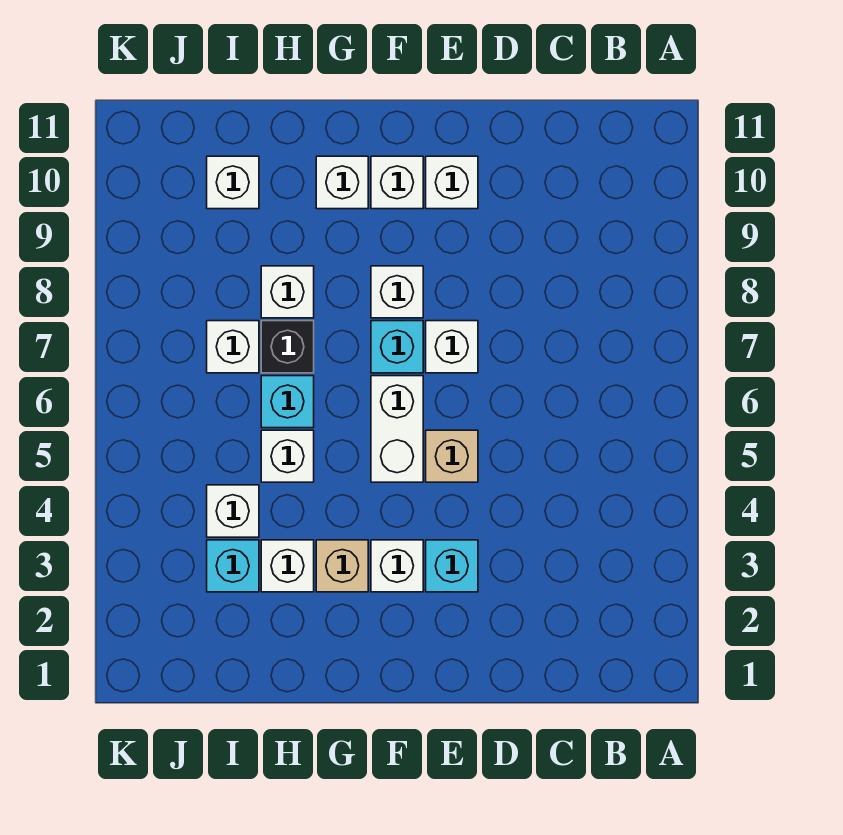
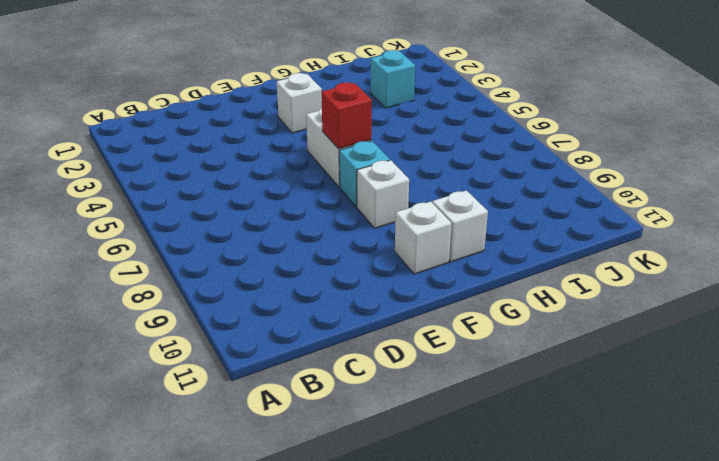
red 1x1 brick [321,82,372,149] -> none
none -> cyan 1x1 brick [426,540,478,592]
none -> tan 1x1 brick [426,430,478,482]
none -> white 1x1 brick [426,321,478,373]

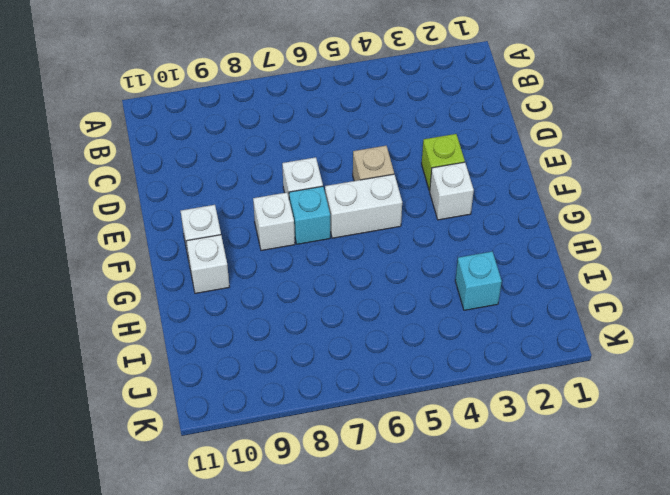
lime 1x1 brick [422,134,465,191] -> cyan 1x1 brick [426,540,478,592]
none -> white 1x1 brick [426,156,478,209]
none -> tan 1x1 brick [316,540,368,592]
none -> white 1x1 brick [261,540,314,592]

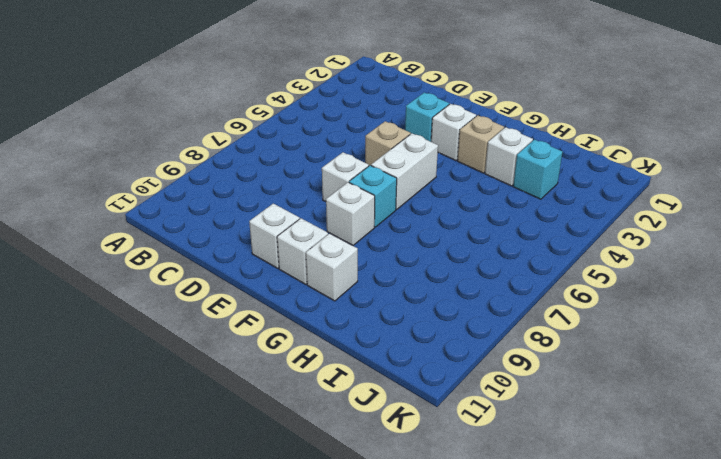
none -> white 1x1 brick [261,430,314,482]
none -> cyan 1x1 brick [261,376,314,428]
none -> black 1x1 brick [261,321,314,373]

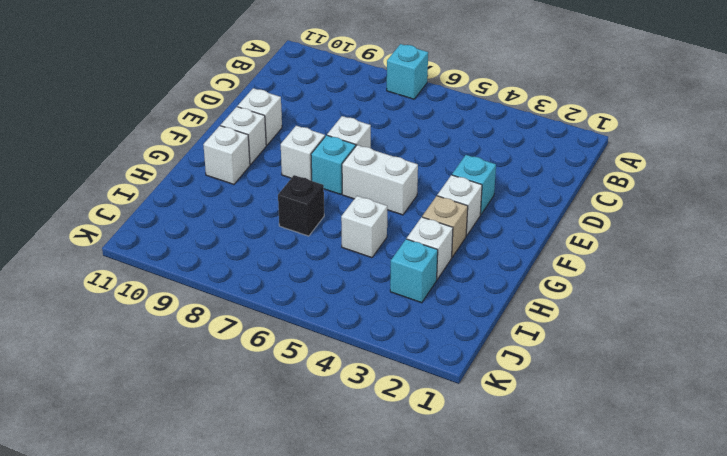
cyan 1x1 brick [387,44,428,99] -> cyan 1x1 brick moved to [261,376,314,428]
none -> tan 1x1 brick [426,430,478,482]
none -> white 1x1 brick [261,266,314,318]
none -> white 1x1 brick [207,485,259,537]

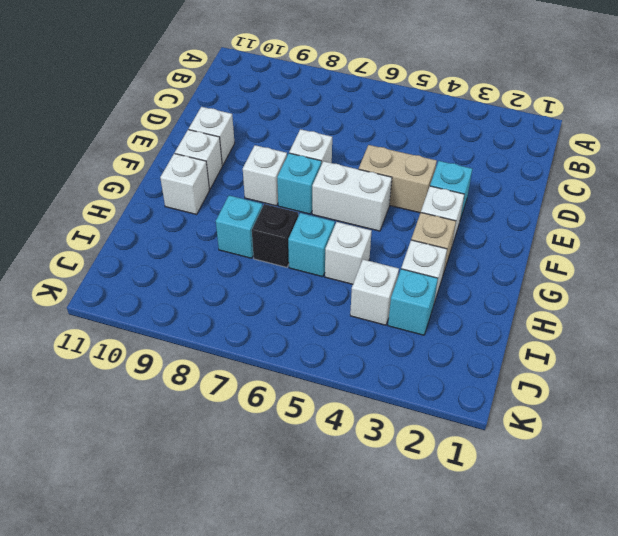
tan 1x2 brick [359,145,437,213] -> tan 1x1 brick [426,430,478,482]
cyan 1x1 brick [216,195,263,258] -> white 1x1 brick [261,266,314,318]
none -> white 1x1 brick [207,321,259,373]
none -> white 1x1 brick [207,156,259,209]

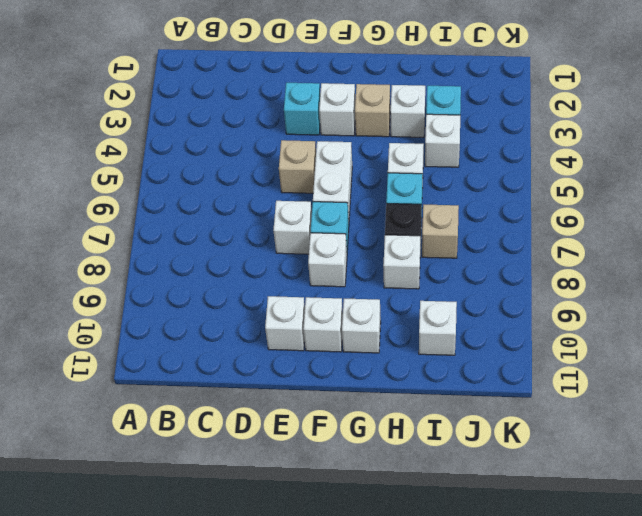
tan 1x1 brick [422,205,459,258] -> white 1x1 brick [207,321,259,373]

